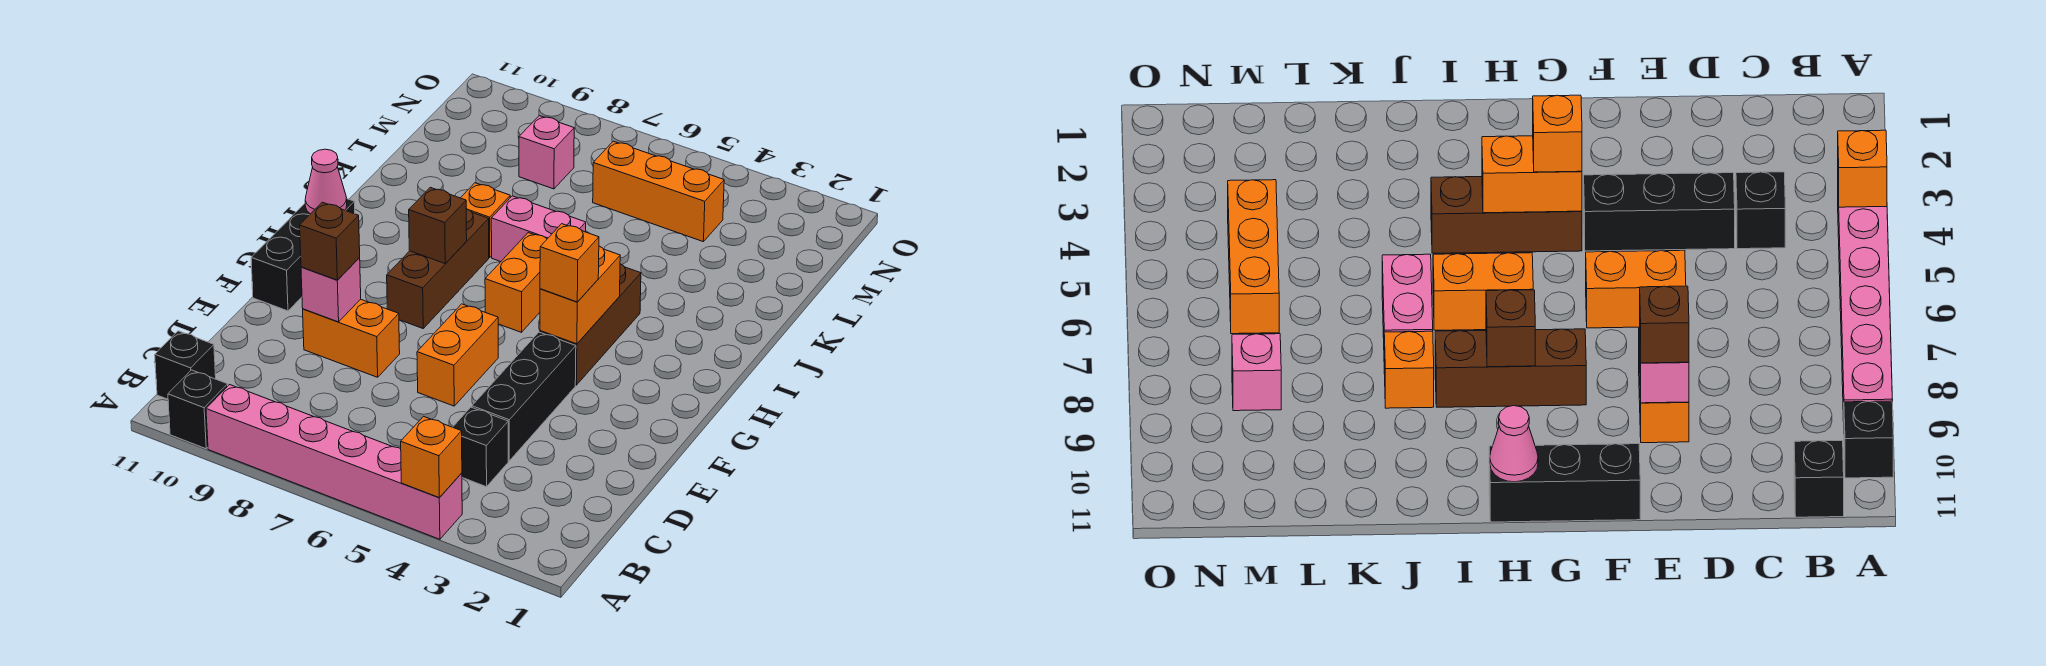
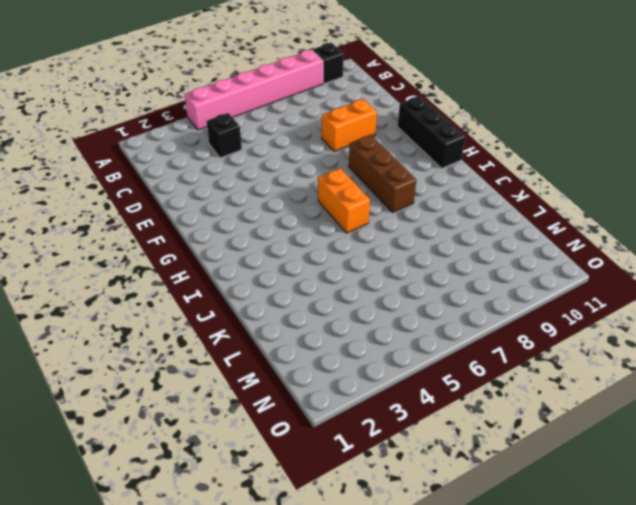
none -> black 1x1 brick [155,331,216,399]
none -> black 1x3 brick [472,332,576,461]
none -> orange 1x2 brick [417,304,498,406]

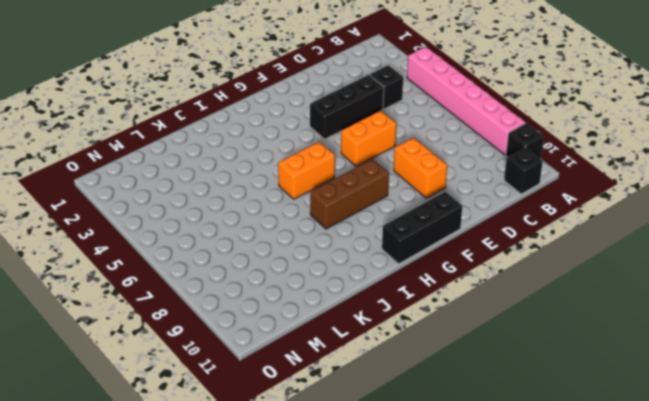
none -> brown 1x3 brick [540,264,641,385]
none -> pink 1x2 brick [491,196,586,262]
none -> orange 1x1 brick [461,183,510,257]

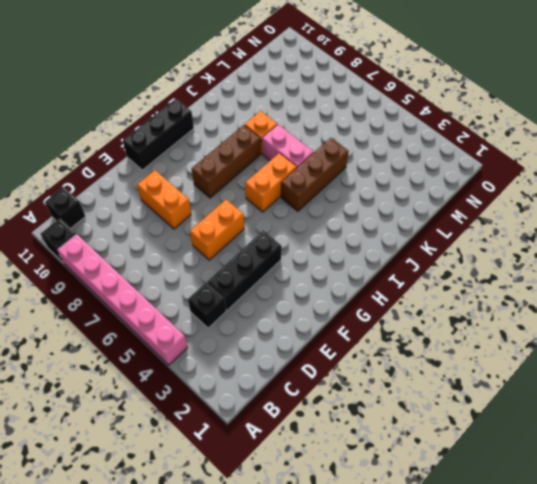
brown 1x3 brick [281,138,349,211] -> brown 1x3 brick moved to [540,264,641,385]
none -> orange 1x3 brick [593,141,724,242]
none -> pink 1x1 brick [519,116,574,189]
none -> orange 1x1 brick [401,416,462,498]

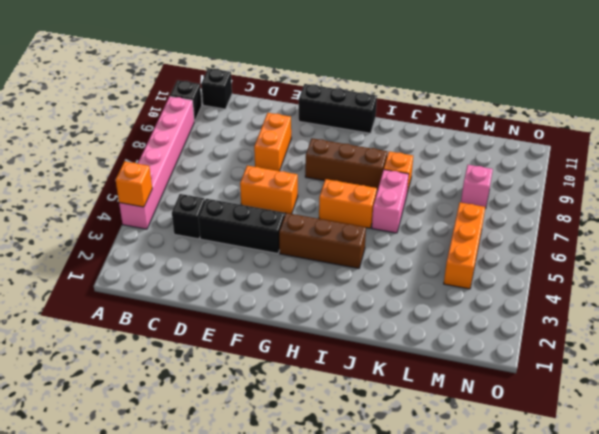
none -> pink 1x1 brick [301,258,361,322]
none -> orange 1x2 brick [540,246,620,344]
none -> brown 1x1 brick [409,187,467,264]

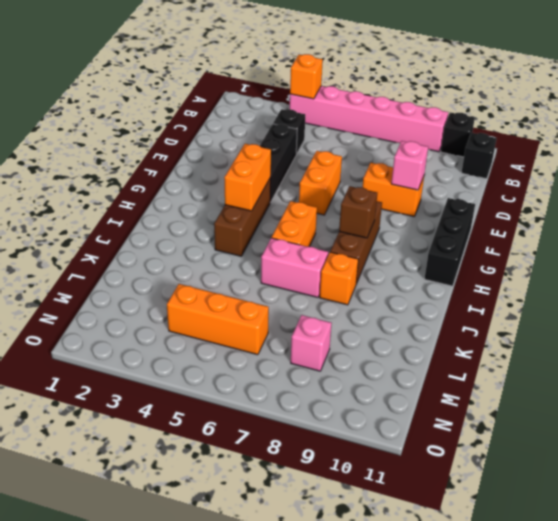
none -> pink 1x1 cone [305,149,347,214]
none -> brown 1x1 brick [300,202,360,280]
none -> orange 1x1 brick [540,224,599,302]

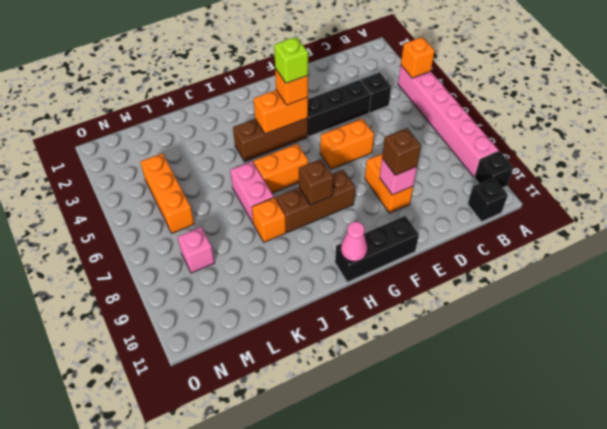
lime 1x1 brick [274,37,308,83] -> none

